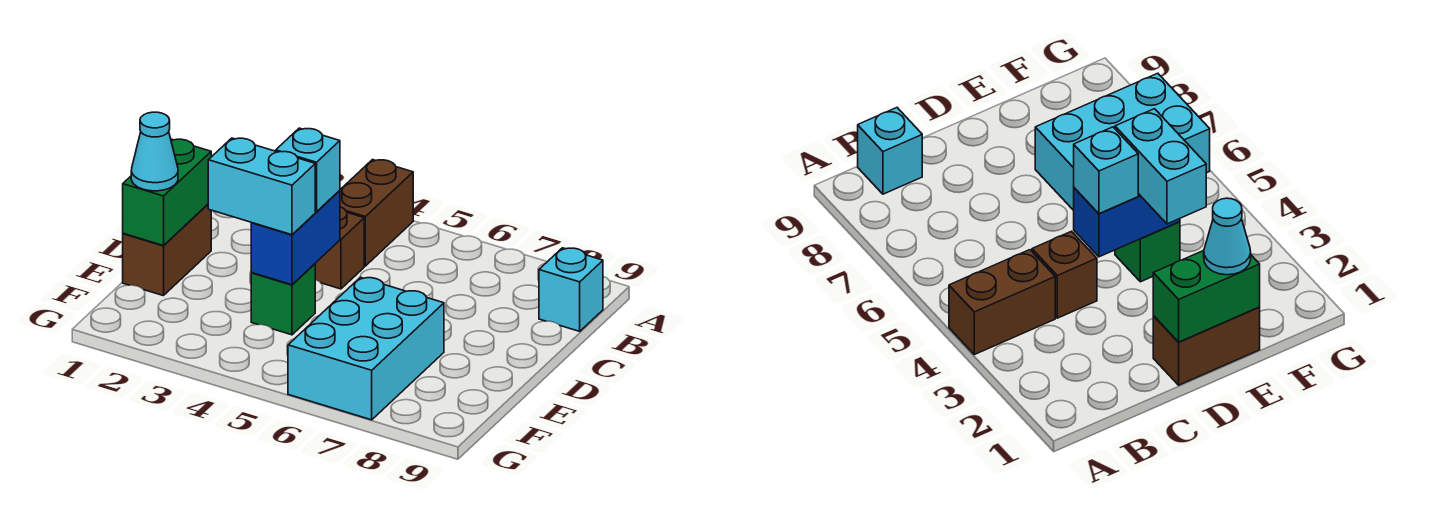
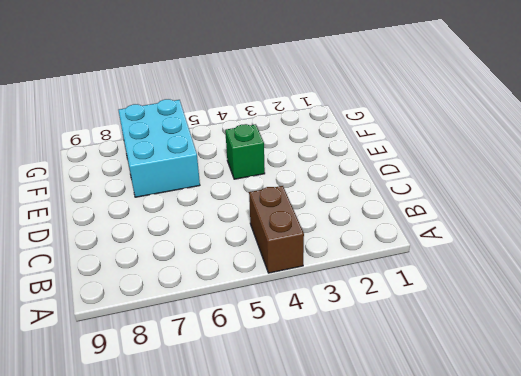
none -> cyan 1x1 brick [539,248,603,331]
none -> brown 1x1 brick [315,207,364,289]

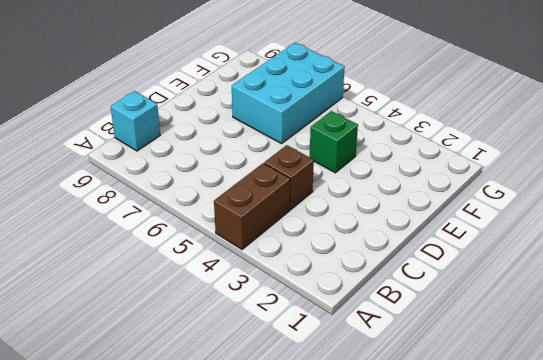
none -> brown 1x2 brick [123,204,211,296]
none -> green 1x2 brick [123,139,211,246]

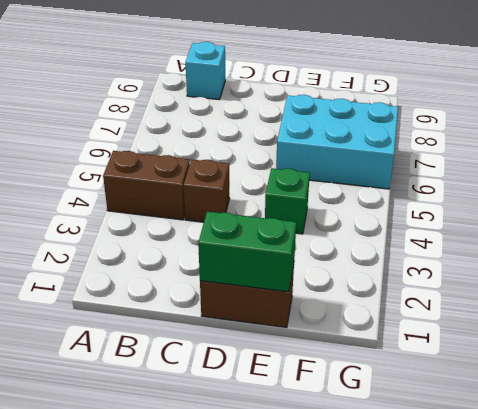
none -> blue 1x2 brick [251,191,340,285]
none -> cyan 1x1 brick [276,128,340,212]

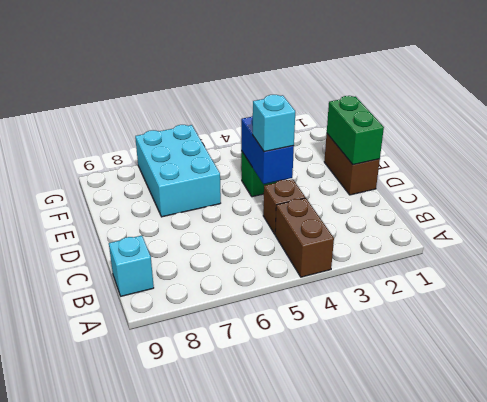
none -> cyan 1x1 cone [131,112,178,191]
none -> cyan 1x2 brick [208,138,315,235]

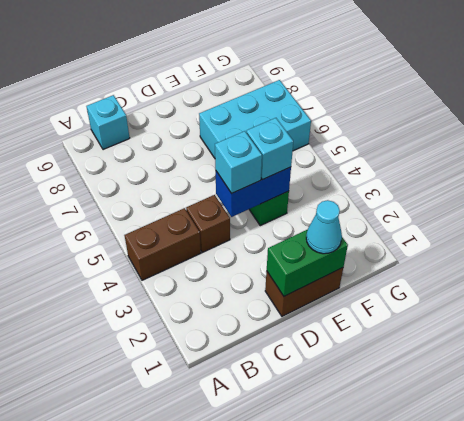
cyan 1x1 brick [246,118,293,179] -> cyan 1x2 brick [208,138,315,235]

